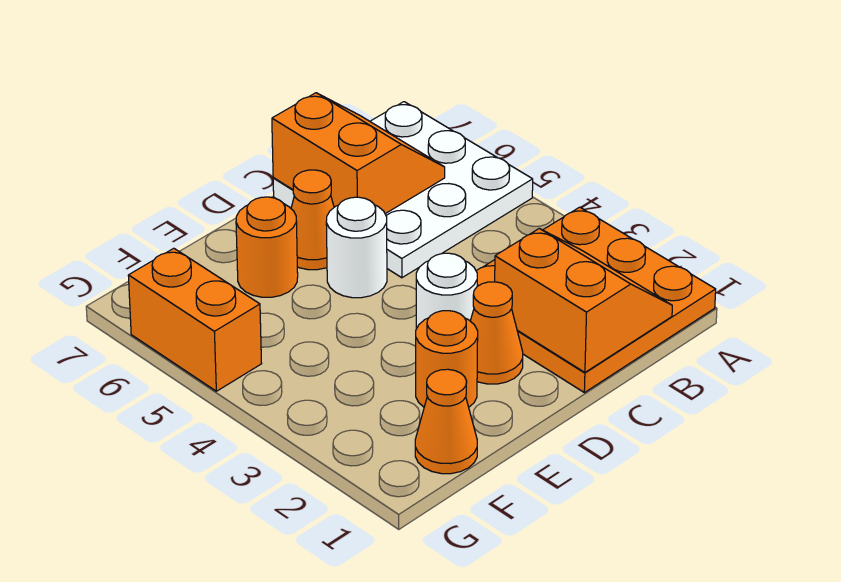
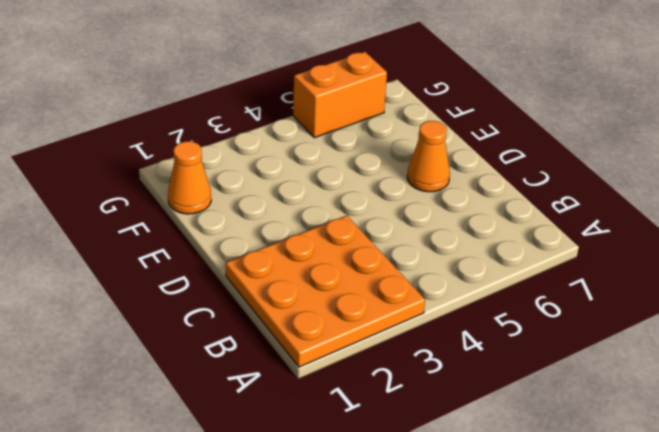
none -> white 3x3 plate [273,102,533,278]
none -> orange 1x1 cone [471,282,523,384]
none -> white 1x1 round brick [416,253,477,329]

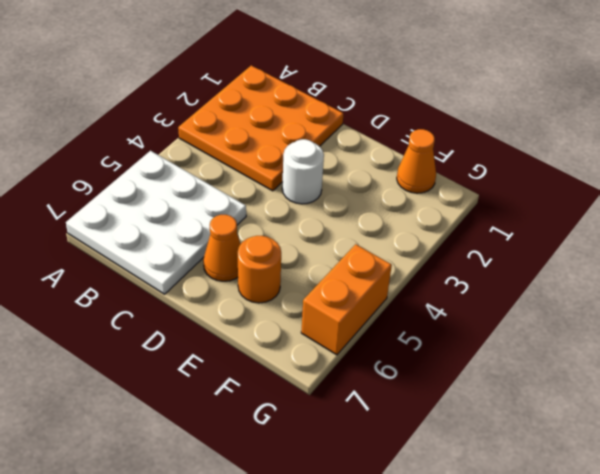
none -> orange 1x1 cone [471,282,523,384]
none -> white 1x1 round brick [326,197,387,298]
none -> orange 1x1 round brick [416,311,478,407]

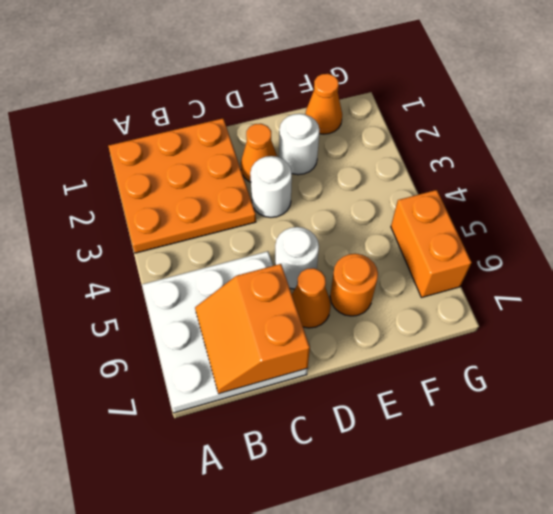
white 1x1 round brick [279,114,319,175] -> orange 1x1 round brick [416,311,478,407]
none -> orange 2x2 slope [495,229,672,372]

